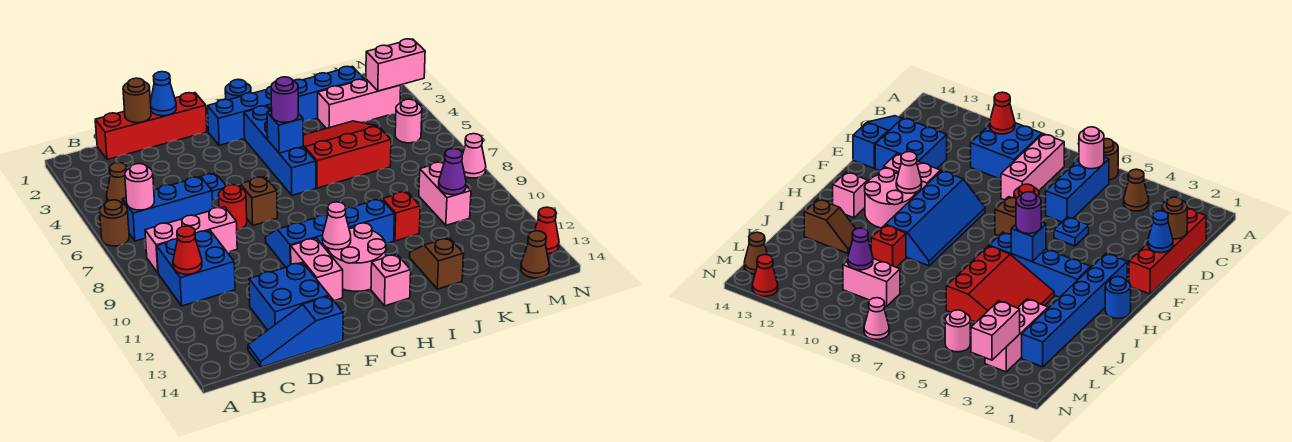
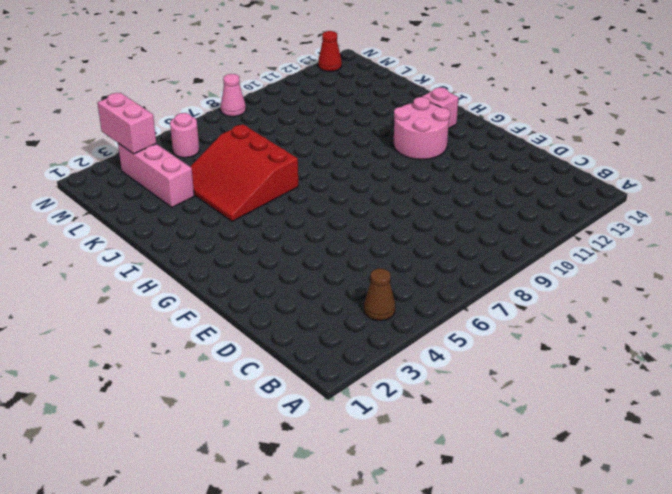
none -> brown 1x1 round brick [100,200,129,246]
none -> blue 1x3 brick [122,177,213,241]
none -> pink 1x3 brick [145,207,237,273]
none -> blue 2x2 brick [157,230,235,306]

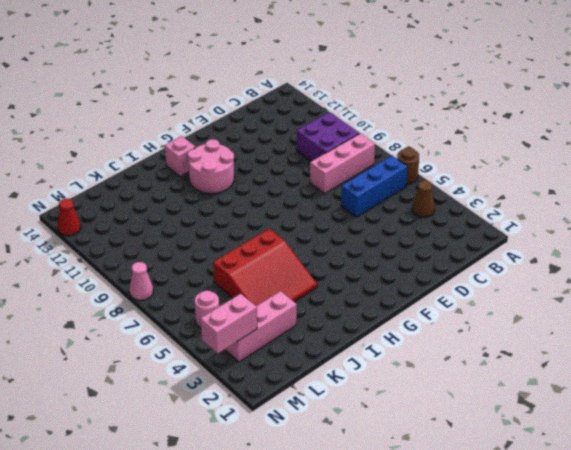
purple 2x2 brick [297,112,359,161] -> blue 2x2 brick [157,230,235,306]
none -> red 1x4 brick [95,93,207,159]
none -> blue 1x3 slope [248,296,343,367]
none -> blue 2x2 brick [249,262,329,330]
none -> blue 1x1 plate [202,173,226,200]

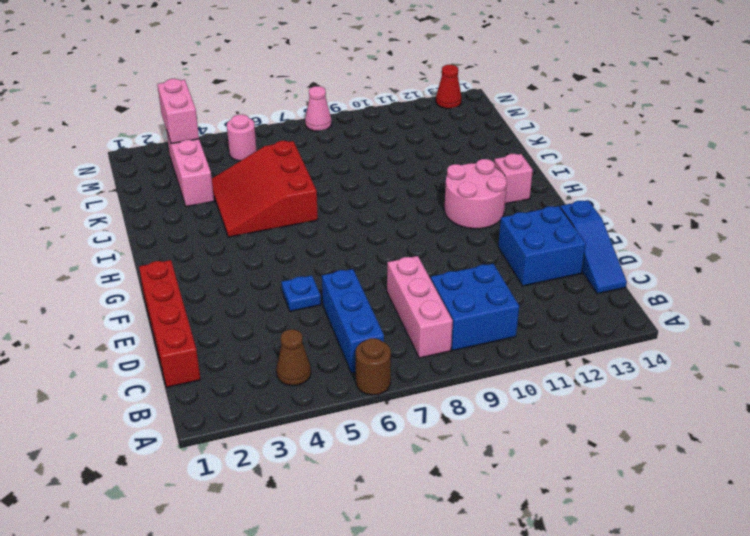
none -> red 1x1 round brick [219,185,247,230]
none -> brown 1x1 brick [240,177,277,225]
none -> blue 2x4 slope [265,199,394,267]
none -> pink 1x2 brick [291,238,343,301]

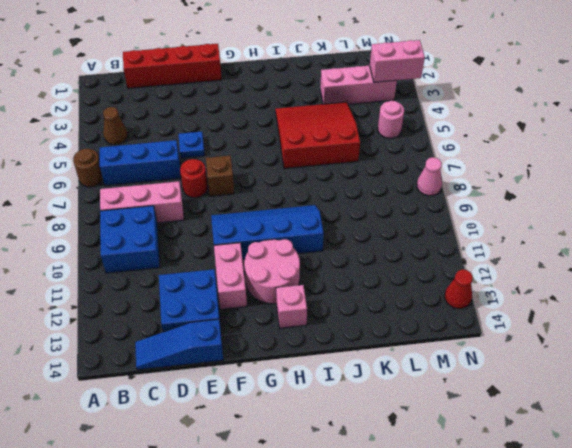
none -> blue 1x6 brick [208,66,364,145]
none -> blue 1x1 round brick [225,79,251,100]
none -> blue 1x4 brick [244,106,316,195]
none -> red 1x1 brick [383,191,420,241]

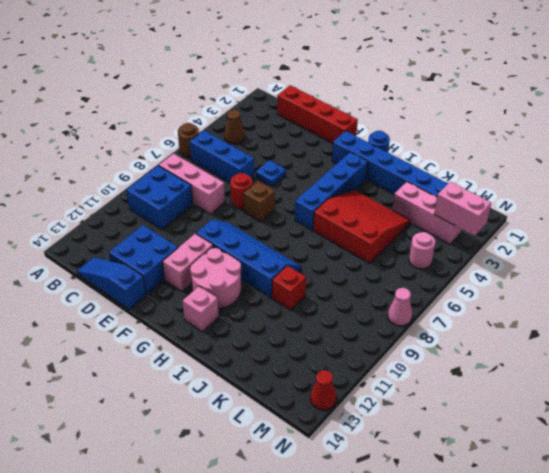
none -> brown 1x2 slope [410,238,464,289]
none -> pink 1x2 brick [419,162,471,225]
none -> brown 1x1 cone [521,231,549,278]
none -> pink 1x1 round brick [125,164,154,210]

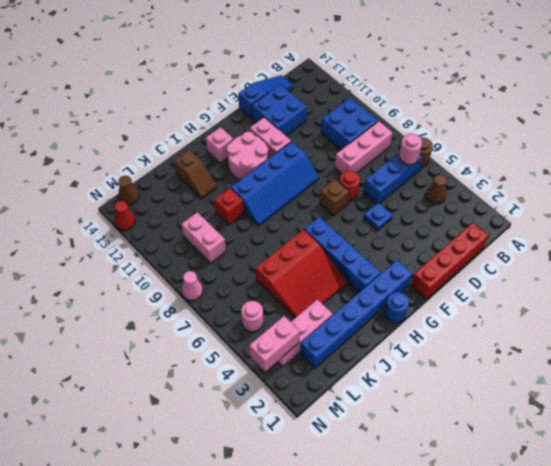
none -> red 1x1 cone [173,226,202,274]
none -> brown 1x1 round brick [123,78,151,123]
none -> blue 1x1 cone [150,72,176,116]
none -> pink 1x1 cone [323,202,351,250]

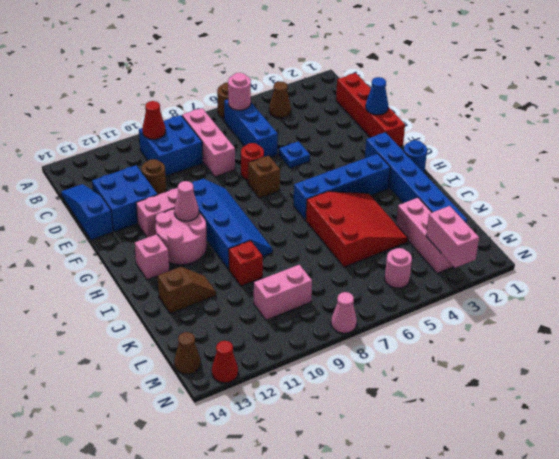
brown 1x1 round brick [142,159,166,195] -> brown 1x1 round brick moved to [123,78,151,123]
none -> blue 1x1 brick [267,111,303,153]
none -> purple 1x1 cone [439,148,466,195]
none -> purple 1x1 round brick [271,77,298,122]

